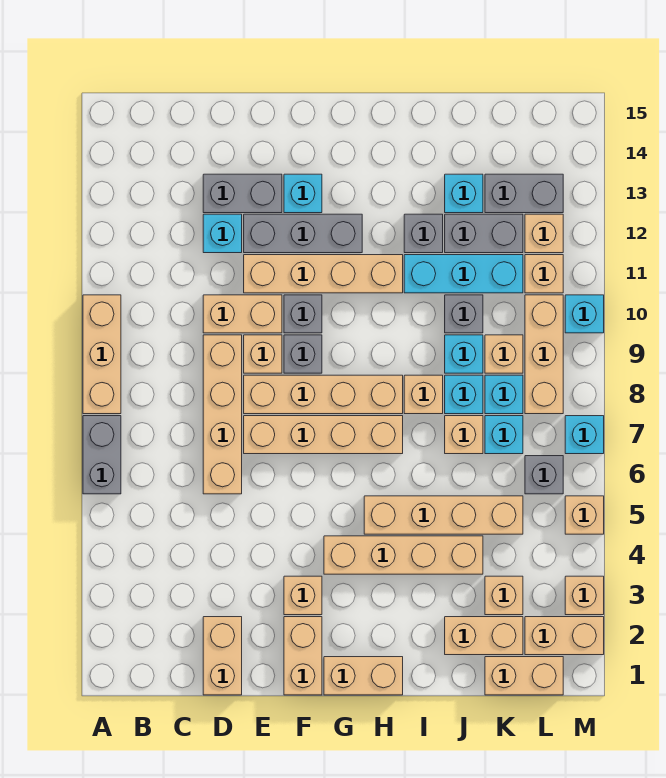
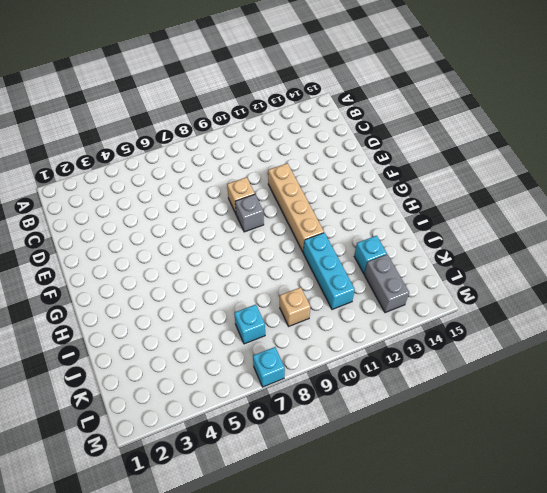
none -> grey 1x2 brick [83,416,121,494]
none -> tan 1x3 brick [83,295,121,414]
none -> tan 1x2 brick [203,617,242,695]
none -> tan 1x4 brick [203,335,242,494]

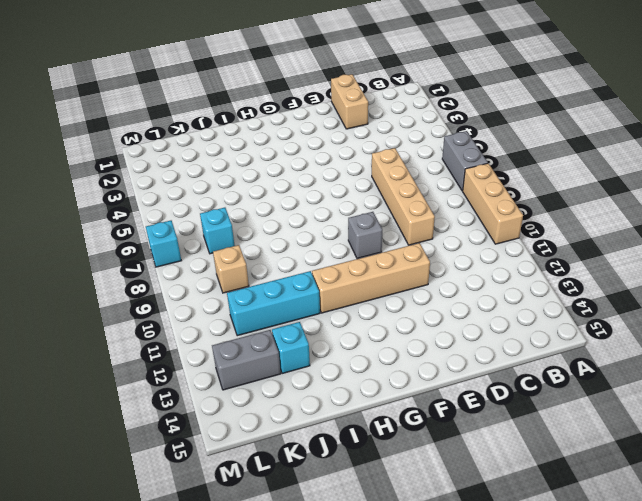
none -> tan 1x2 brick [203,295,282,333]
none -> cyan 1x1 brick [203,214,242,253]
none -> grey 1x2 brick [203,174,282,213]
none -> tan 1x4 brick [244,416,403,454]

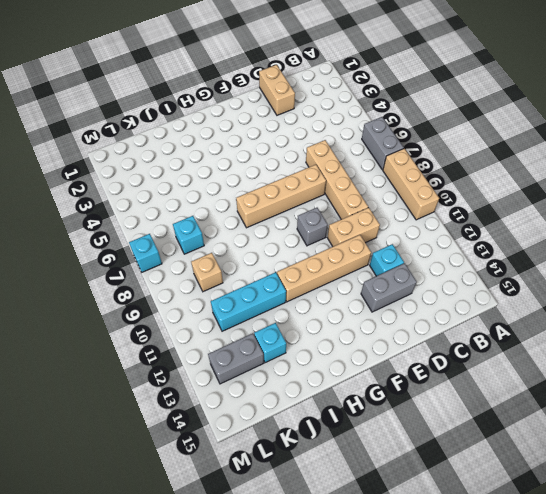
none -> tan 1x4 brick [244,375,403,414]
none -> tan 1x1 brick [244,335,282,373]
none -> grey 1x3 brick [244,214,362,253]
none -> tan 1x2 brick [284,617,322,695]

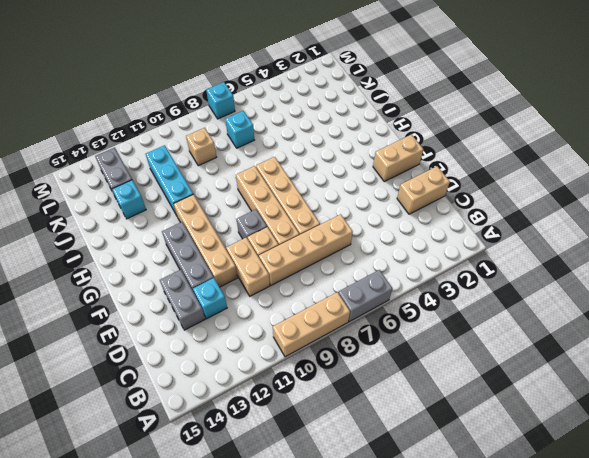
none -> tan 1x1 brick [284,576,322,615]
none -> grey 1x1 brick [284,295,322,333]
none -> cyan 1x1 brick [284,174,322,213]
none -> tan 1x2 brick [324,657,403,695]

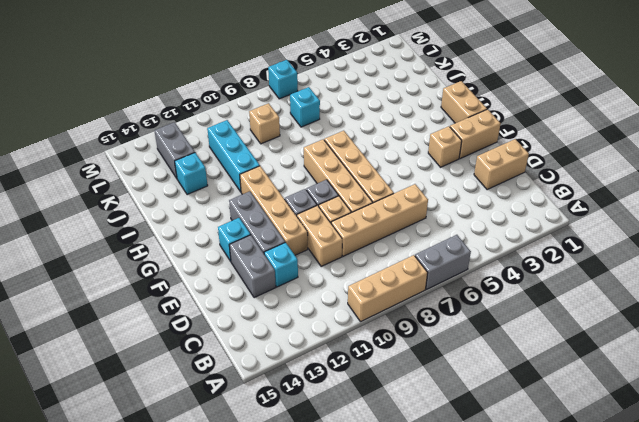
none -> tan 1x4 brick [324,536,483,574]
none -> tan 1x4 brick [364,496,523,534]
none -> tan 1x1 brick [404,375,443,414]
none -> grey 1x1 brick [404,214,443,253]

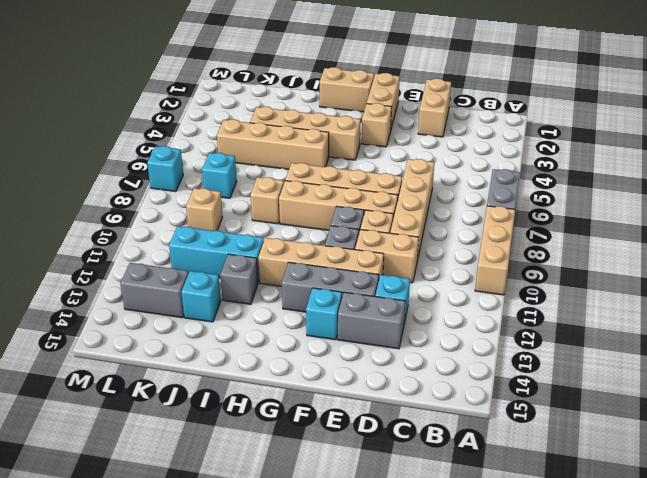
none -> tan 1x2 brick [445,617,523,655]
none -> tan 1x1 brick [445,416,483,454]
none -> cyan 1x1 brick [445,375,483,414]
none -> cyan 1x1 brick [445,335,483,373]

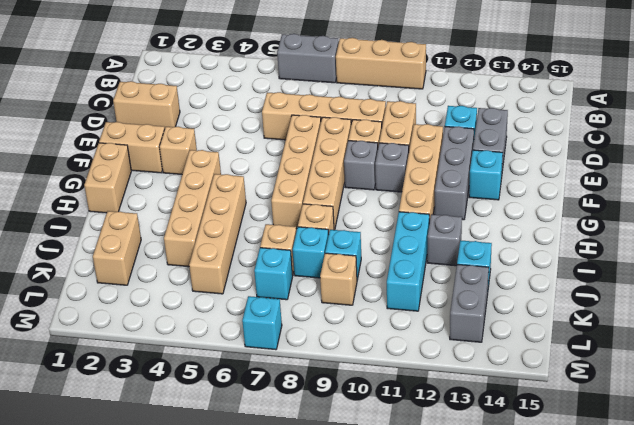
none -> grey 1x1 brick [445,295,483,333]
none -> grey 1x2 brick [445,214,523,253]
none -> tan 1x2 brick [485,657,563,695]
none -> tan 1x1 brick [485,576,523,615]

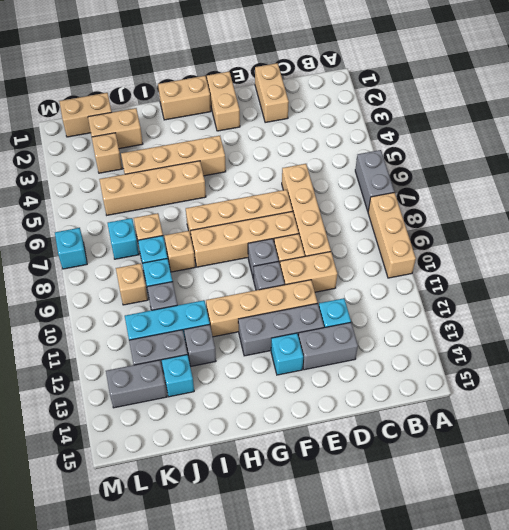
none -> tan 1x1 brick [284,576,322,615]
none -> cyan 1x1 brick [485,375,523,414]
none -> tan 1x2 brick [525,617,604,655]
none -> grey 1x1 brick [525,456,563,494]

